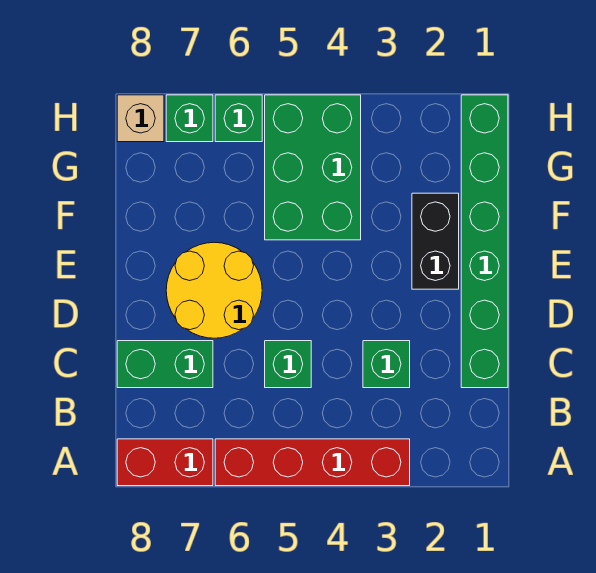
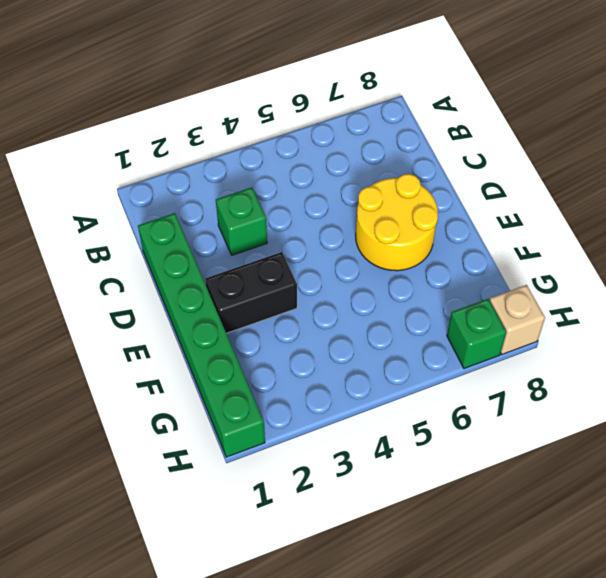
black 1x2 brick [205,252,297,333] -> black 1x2 brick turned to [412,193,459,289]
none -> red 1x4 brick [215,439,410,486]
none -> red 1x2 brick [117,439,213,486]
none -> green 1x1 brick [265,341,311,388]

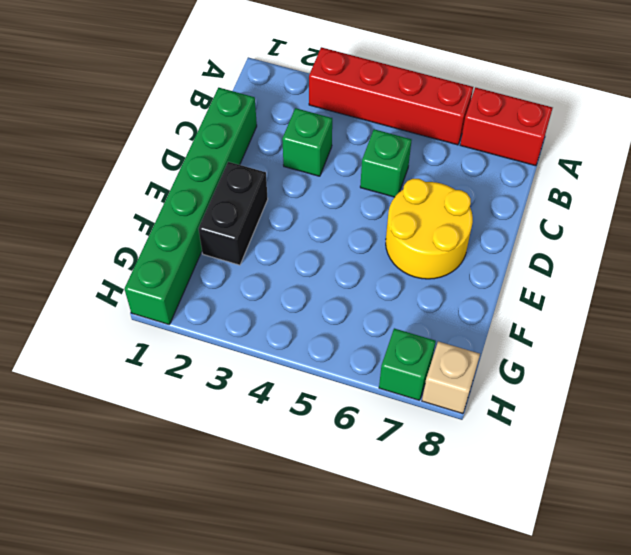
none -> green 1x2 brick [117,341,213,388]
none -> green 2x3 brick [265,95,361,240]
none -> green 1x1 brick [215,95,262,142]

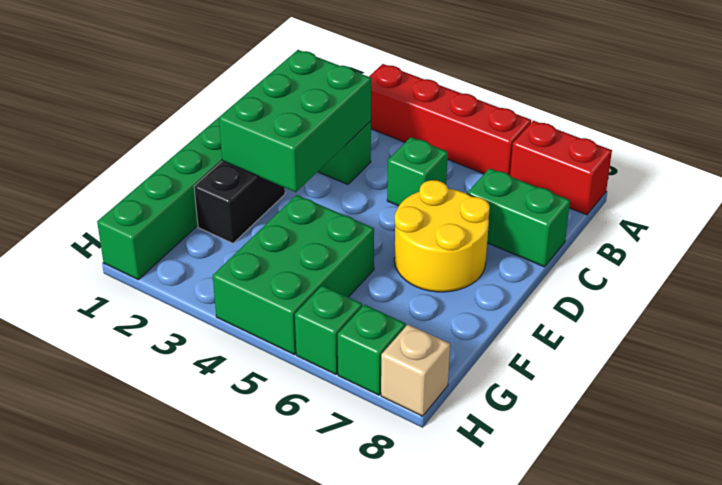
green 2x3 brick [219,50,371,192] -> none

